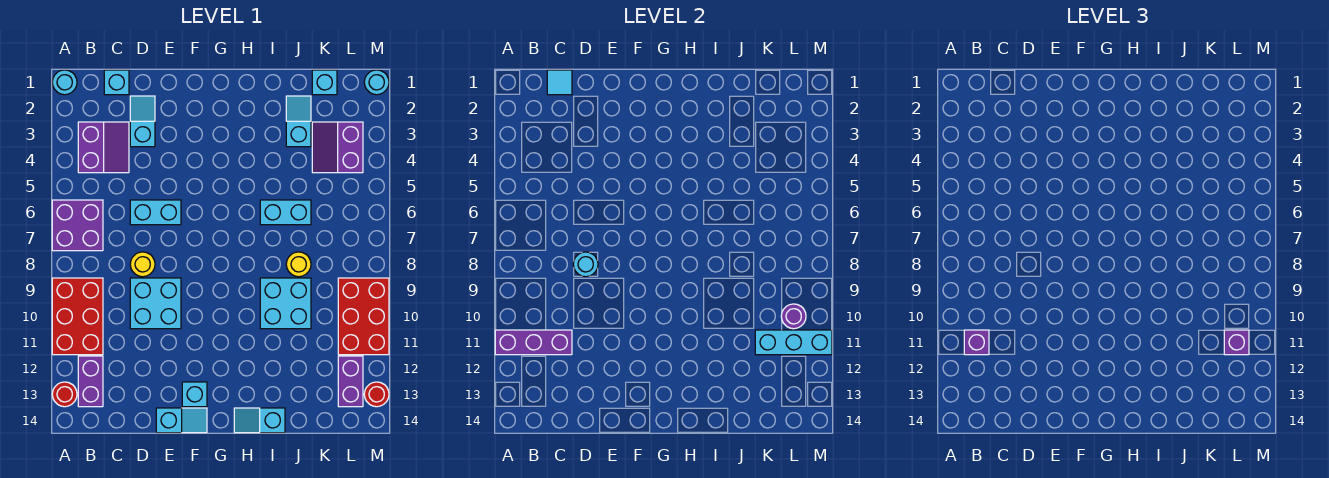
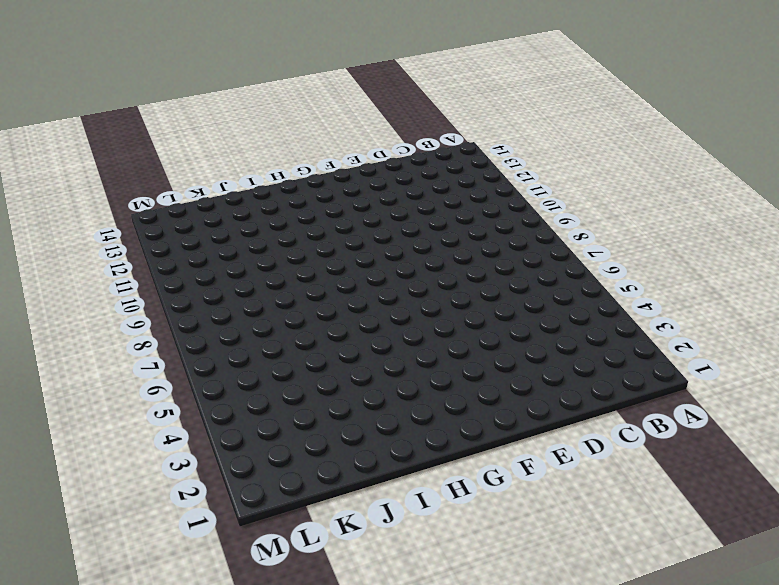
none -> cyan 1x1 round brick [52,70,77,95]
none -> purple 2x2 brick [52,200,103,251]
none -> red 2x3 brick [52,278,103,355]
none -> red 1x1 round brick [52,382,77,407]

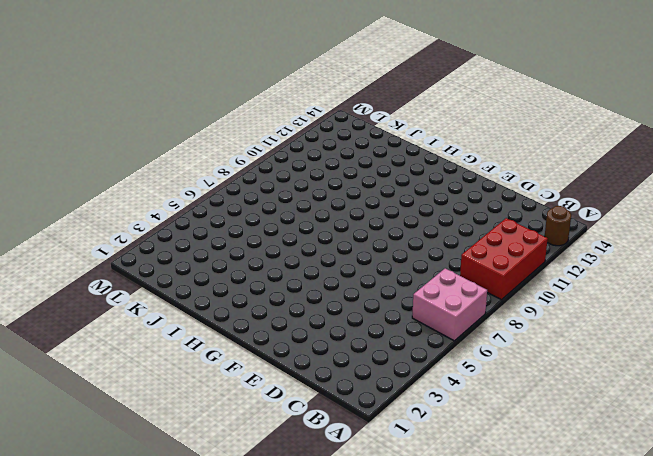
pink 2x2 brick [412,268,487,341] -> purple 2x2 brick [52,200,103,251]
brown 1x1 round brick [545,206,571,246] -> red 1x1 round brick [52,382,77,407]
none -> cyan 1x1 round brick [52,70,77,95]
none -> purple 2x2 slope [78,122,129,173]
none -> purple 1x2 brick [78,356,103,407]
none -> cyan 1x1 brick [104,70,129,95]

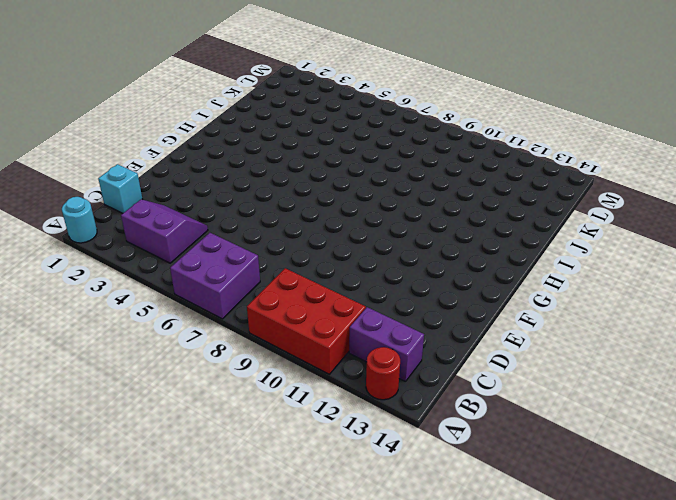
none -> cyan 1x2 slope [130,96,155,147]
none -> cyan 1x2 brick [130,200,181,225]
none -> yellow 1x1 round brick [130,252,155,277]
none -> cyan 2x2 brick [130,278,181,329]

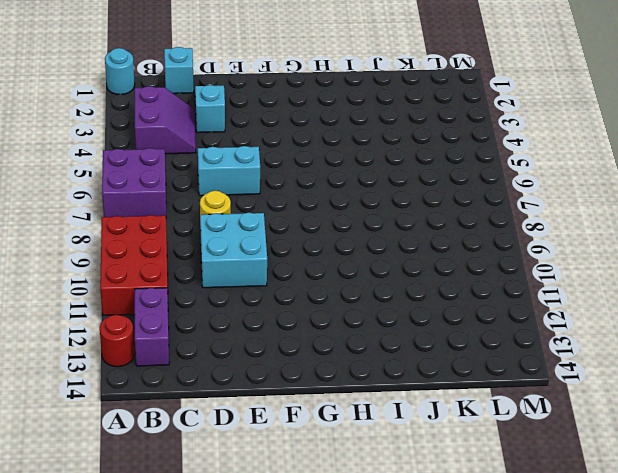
none -> cyan 1x2 slope [156,408,207,433]
none -> cyan 1x1 brick [182,382,207,407]
none -> cyan 1x2 slope [234,408,285,433]
none -> cyan 1x2 brick [260,200,311,225]

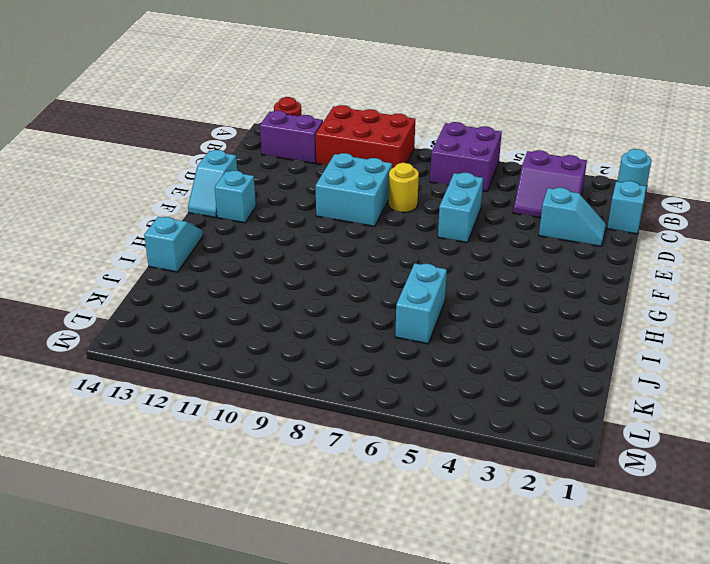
none -> cyan 2x2 brick [260,278,311,329]
none -> cyan 1x2 slope [286,96,311,147]
none -> yellow 1x1 round brick [286,252,311,277]
none -> cyan 1x1 brick [312,70,337,95]

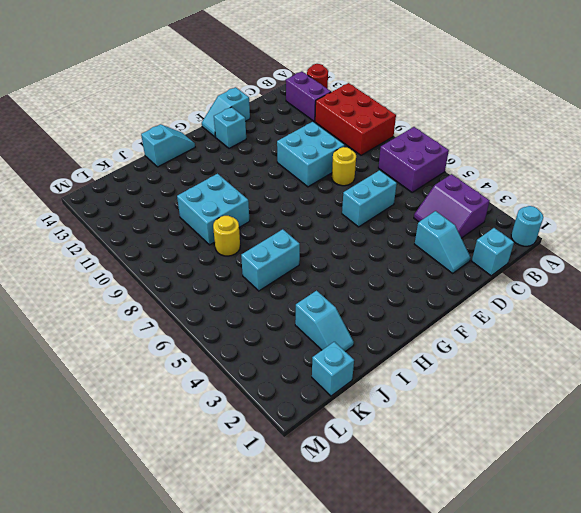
none -> purple 2x2 slope [312,122,363,173]
none -> red 2x3 brick [338,278,389,355]
none -> purple 1x2 brick [338,356,363,407]
none -> cyan 1x1 round brick [364,70,389,95]

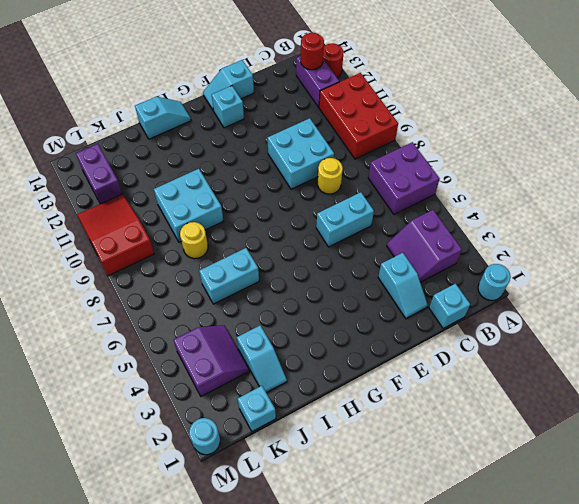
red 1x1 round brick [301,32,324,70] -> red 1x1 round brick moved to [364,382,389,407]
red 2x3 slope [77,194,154,276] -> red 2x3 brick [338,278,389,355]
none -> purple 1x3 brick [495,330,572,355]
none -> cyan 1x1 tile [547,70,572,95]
none -> cyan 1x1 round brick [573,252,598,277]
none -> cyan 1x3 brick [755,330,832,355]

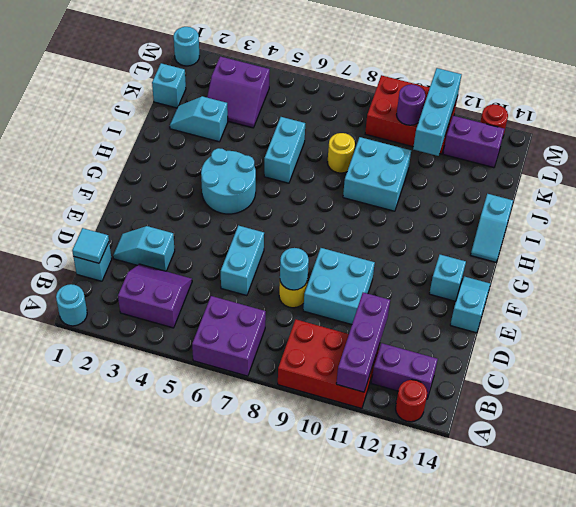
cyan 2x2 round brick [201,148,256,214] -> none
none -> purple 1x1 brick [964,330,989,355]
none -> purple 1x1 brick [1224,330,1249,355]

